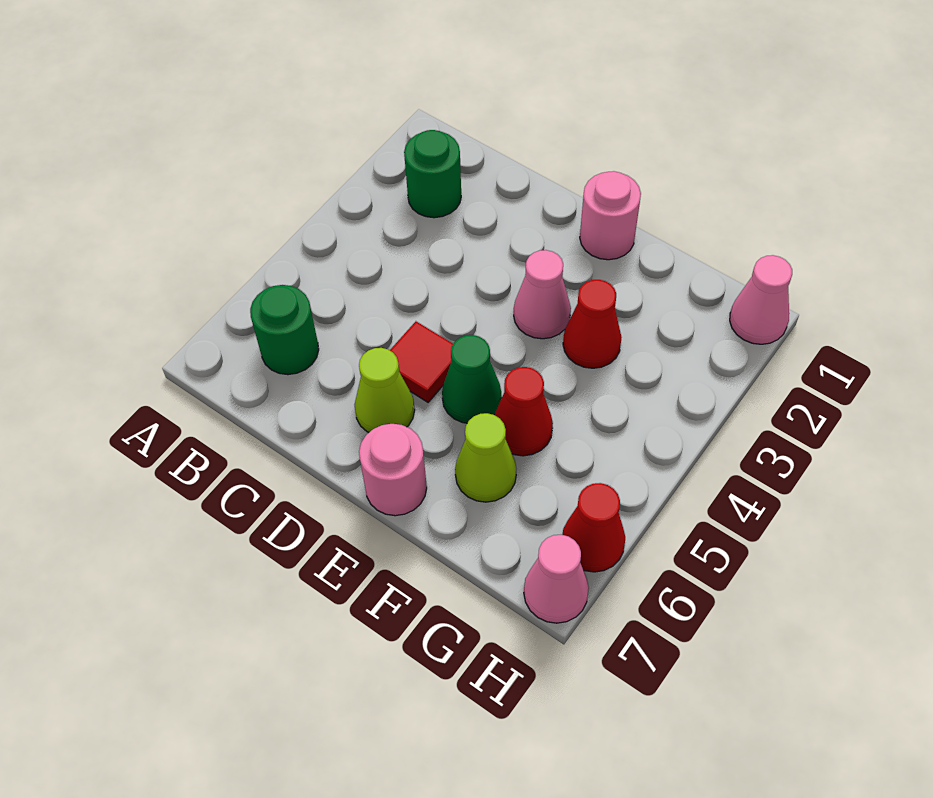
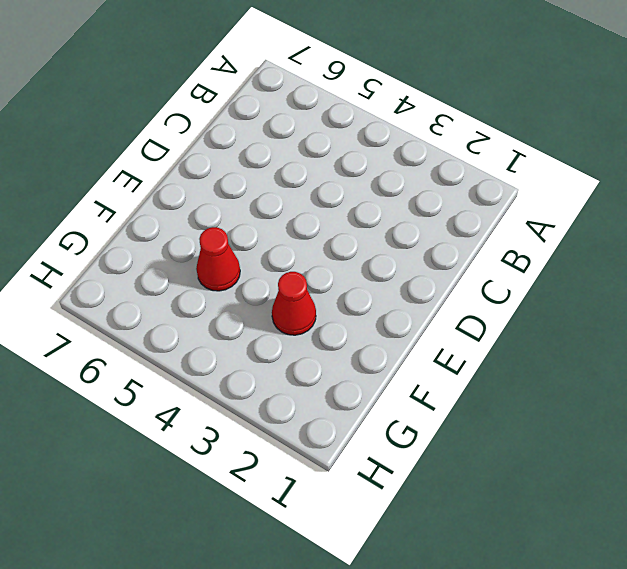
none -> green 1x1 round brick [404,130,461,218]
none -> green 1x1 round brick [250,285,319,375]
none -> red 1x1 tile [390,322,453,402]

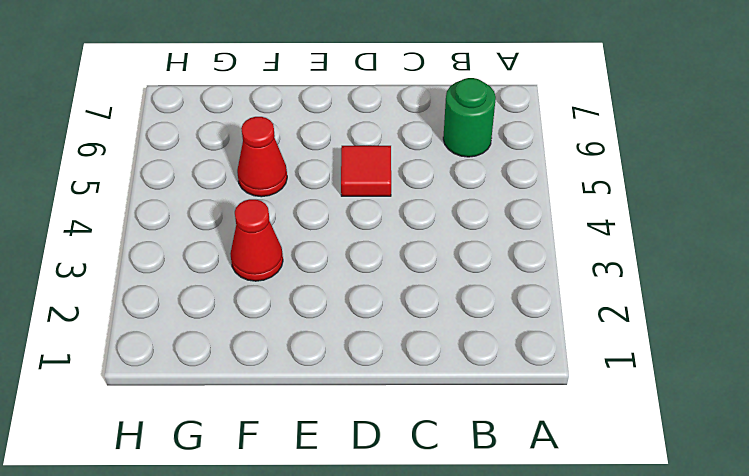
none -> green 1x1 round brick [404,130,461,218]
none -> lime 1x1 cone [355,348,415,432]
none -> pink 1x1 round brick [580,171,641,260]

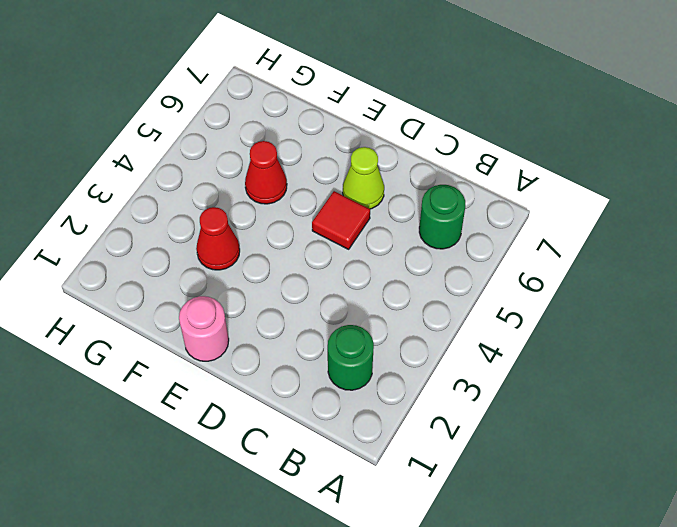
none -> pink 1x1 cone [514,250,571,339]
none -> green 1x1 cone [442,335,501,423]
none -> pink 1x1 round brick [359,424,427,516]

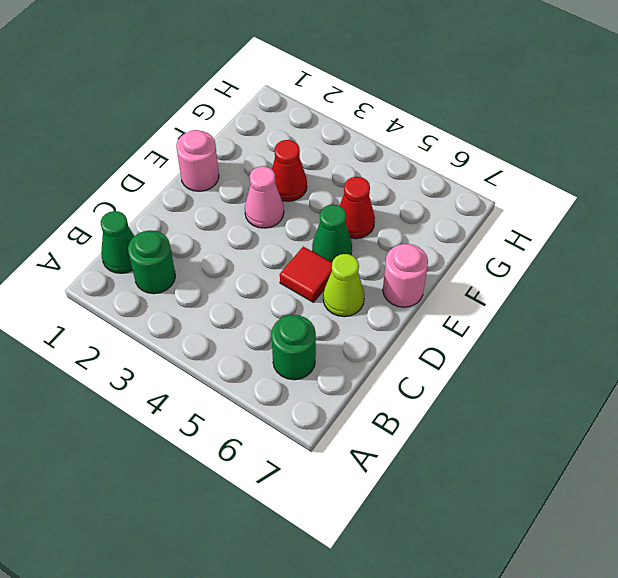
green 1x1 cone [101,211,134,273] -> none
none -> lime 1x1 cone [455,413,516,502]
none -> pink 1x1 cone [730,255,792,344]
none -> red 1x1 cone [563,483,625,572]

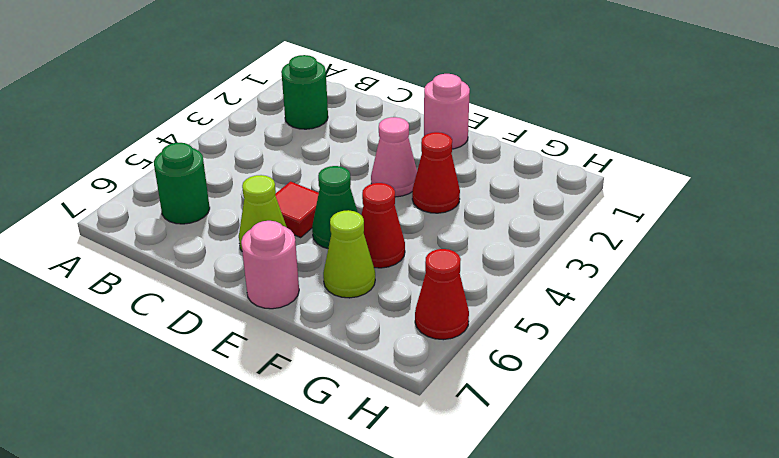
none -> pink 1x1 cone [730,255,792,344]
none -> pink 1x1 cone [524,535,589,623]

